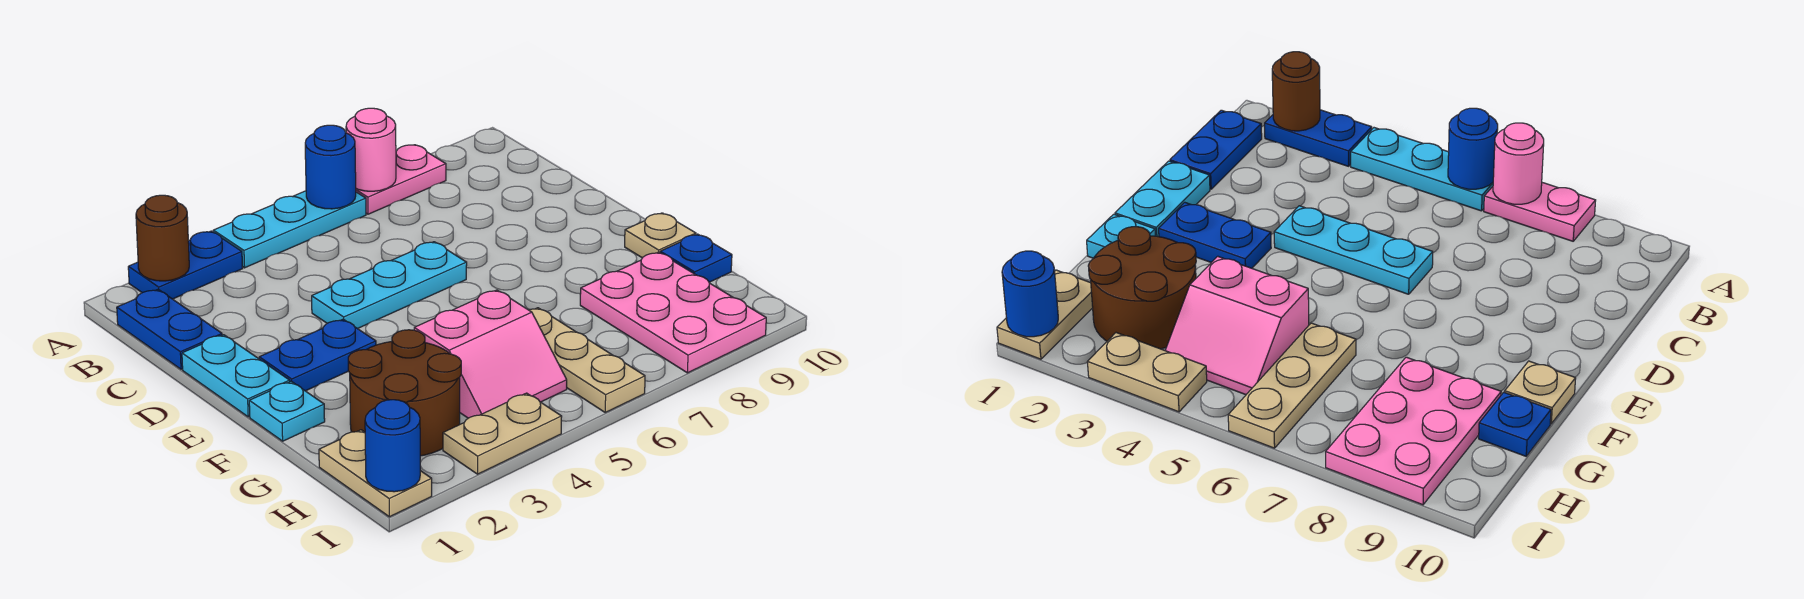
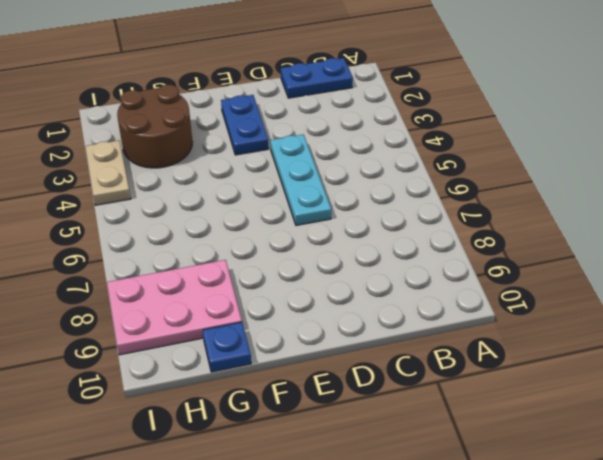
none -> blue 1x2 plate [128,231,243,299]
none -> cyan 1x3 plate [213,191,366,268]
none -> pink 1x2 plate [356,145,446,214]

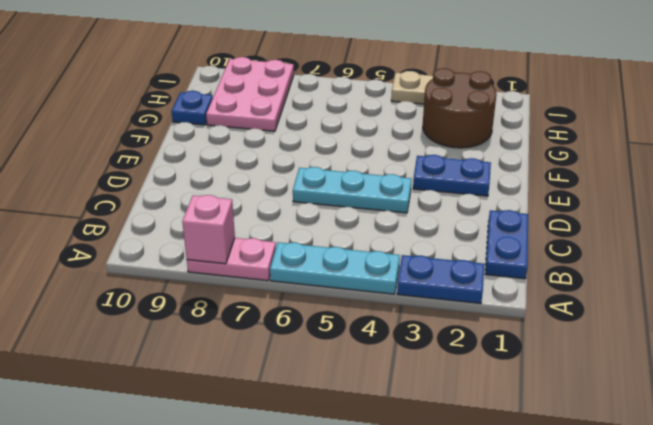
pink 1x1 brick [182,195,235,264] -> none
none -> cyan 1x2 plate [182,335,290,417]
none -> cyan 1x1 plate [249,381,325,441]
none -> tan 1x1 plate [625,213,696,258]

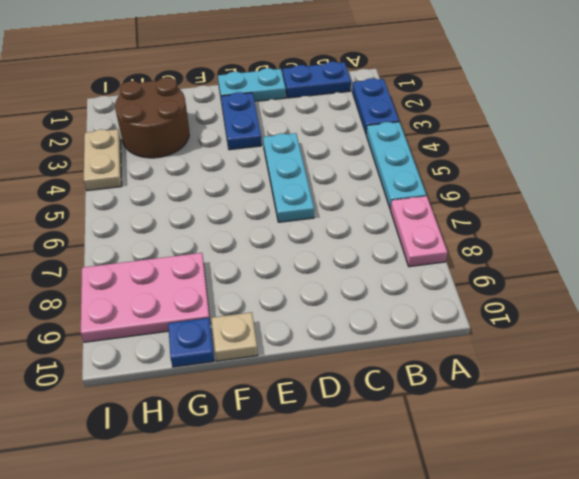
none -> cyan 1x1 plate [249,381,325,441]
none -> pink 2x2 slope [414,290,567,418]
none -> tan 1x3 plate [529,308,645,412]

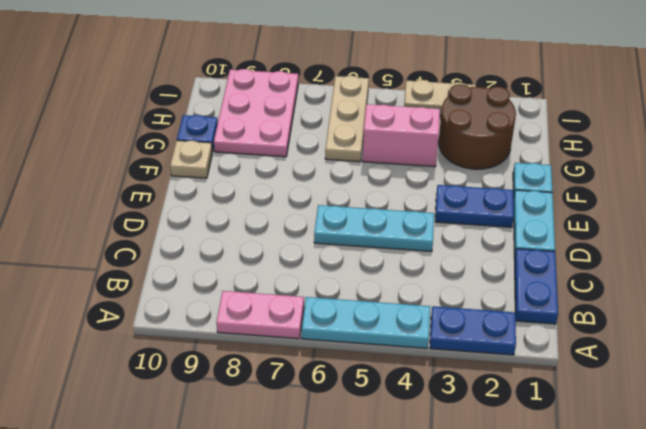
none -> tan 1x2 plate [319,430,432,517]
none -> brown 1x1 round brick [136,195,189,281]
none -> blue 1x1 round brick [305,125,356,209]

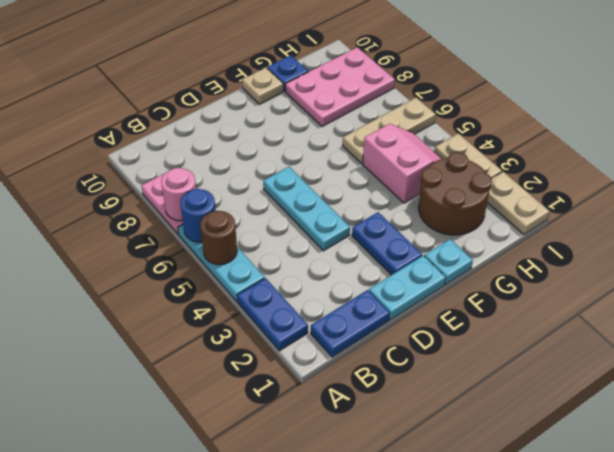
brown 1x1 round brick [200,211,237,265] -> brown 1x1 round brick moved to [136,195,189,281]
tan 1x2 plate [487,172,550,234] -> tan 1x2 plate turned to [319,430,432,517]
none -> blue 1x1 round brick [365,400,420,492]

